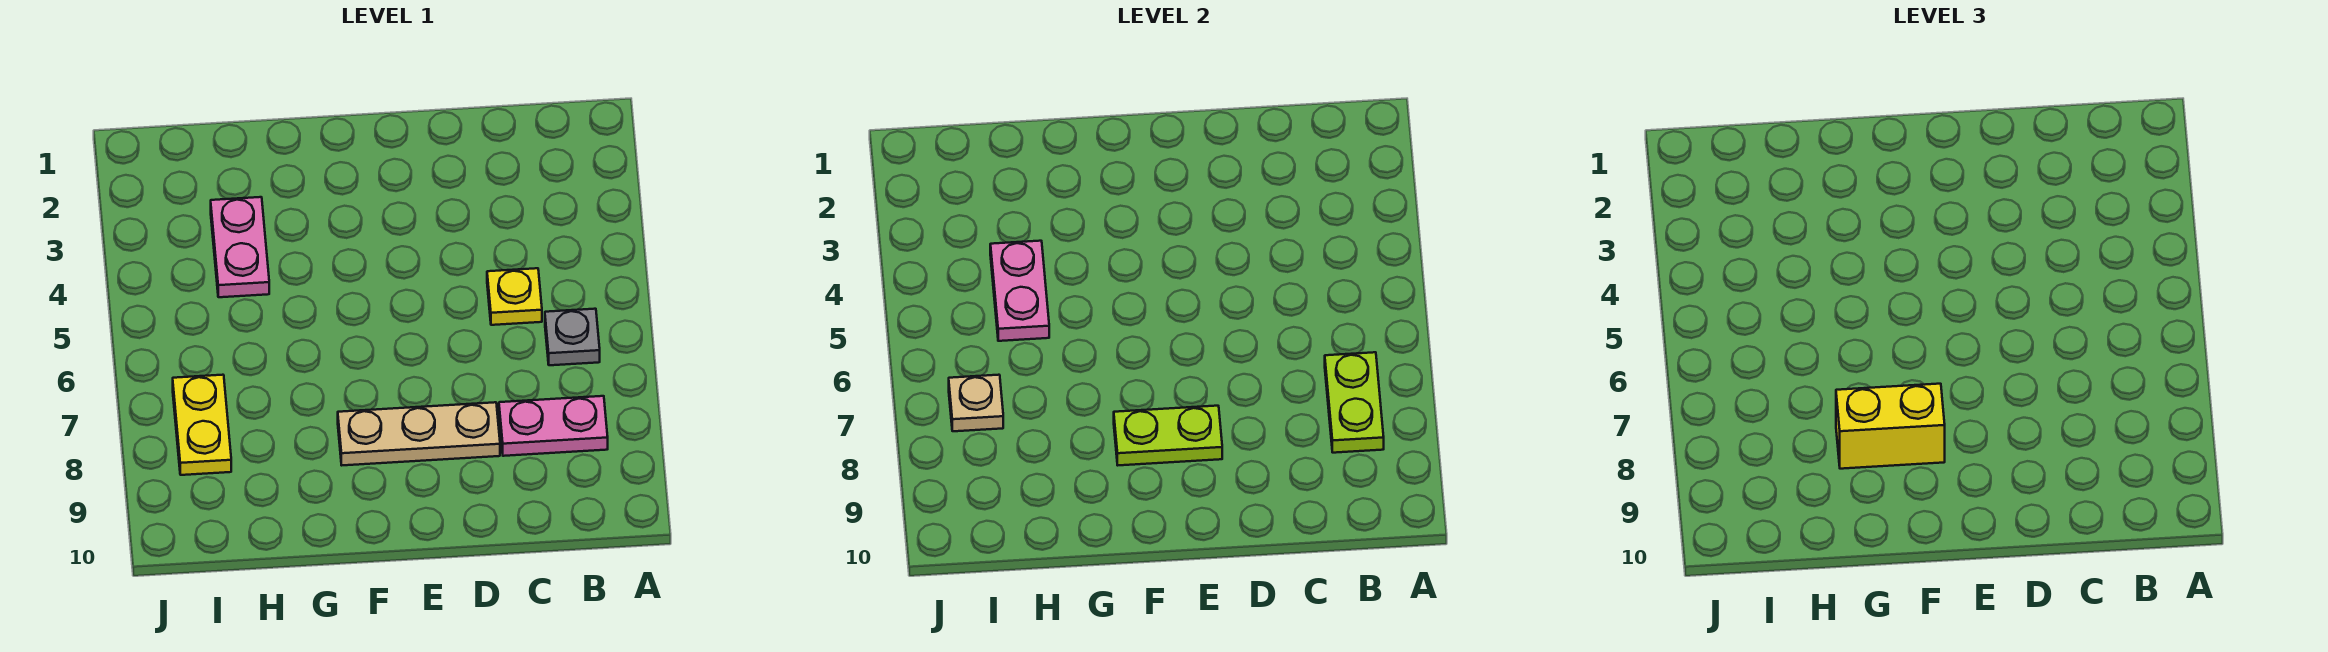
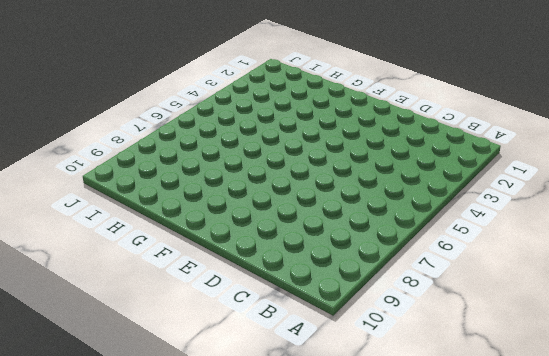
none -> grey 1x1 plate [545,309,600,365]
none -> pink 1x2 plate [499,396,608,456]

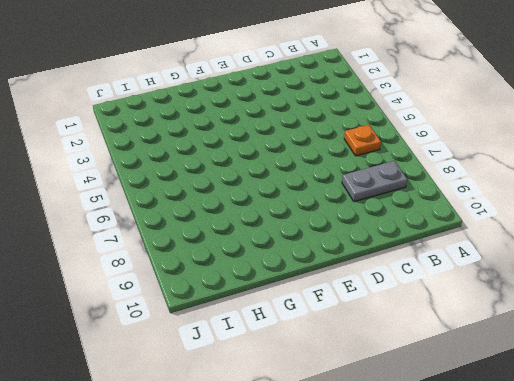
orange 1x1 plate [344,125,381,156] -> grey 1x1 plate [545,309,600,365]
grey 1x2 plate [342,161,407,202] -> pink 1x2 plate [499,396,608,456]
none -> yellow 1x1 plate [487,268,542,325]
none -> tan 1x3 plate [338,402,500,465]

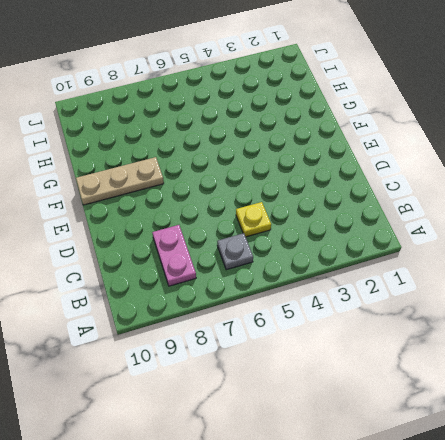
tan 1x3 plate [76,157,164,205] -> tan 1x3 plate turned to [338,402,500,465]
none -> pink 1x2 plate [211,197,269,297]
none -> yellow 1x2 plate [173,375,231,475]

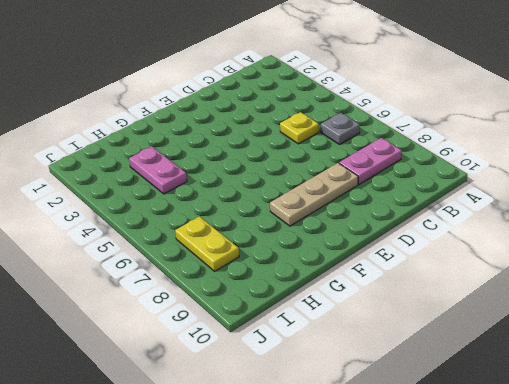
none -> lime 1x2 plate [1325,352,1384,453]
none -> lime 1x2 plate [1114,406,1222,465]

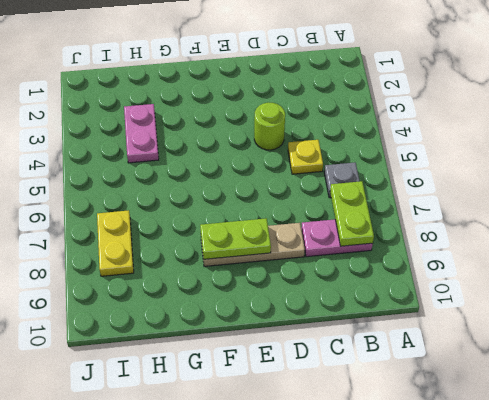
lime 1x1 round brick [254,103,285,150] -> none
none -> pink 1x2 plate [990,241,1049,341]
none -> tan 1x1 plate [949,375,1003,431]

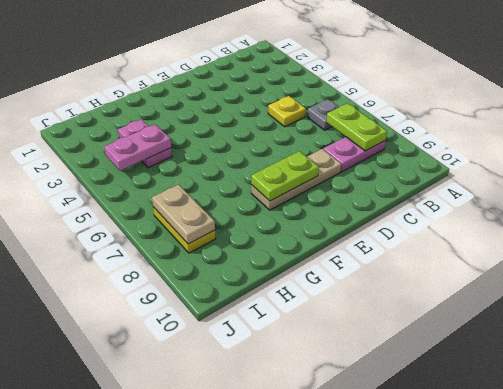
pink 1x2 plate [104,124,171,171] -> pink 1x2 plate turned to [990,241,1049,341]
tan 1x2 plate [152,185,215,244] -> tan 1x1 plate [949,375,1003,431]
none -> yellow 1x2 brick [1836,384,1945,469]

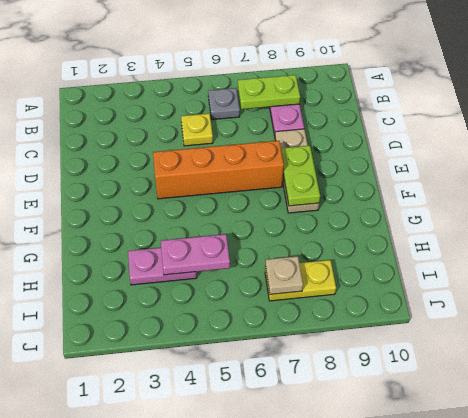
orange 1x4 brick [153,141,284,199] -> none
none -> yellow 1x2 brick [1836,384,1945,469]

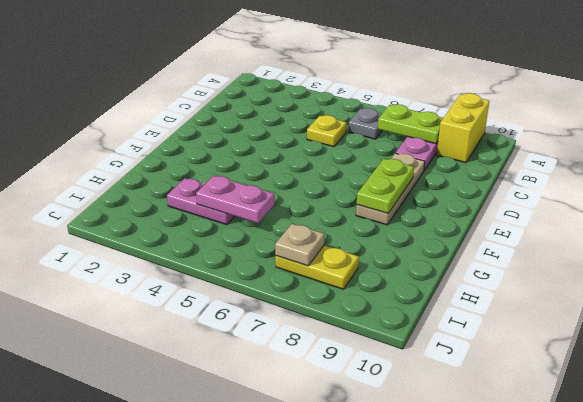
yellow 1x2 brick [437,93,489,163] -> yellow 1x2 brick moved to [1836,384,1945,469]

